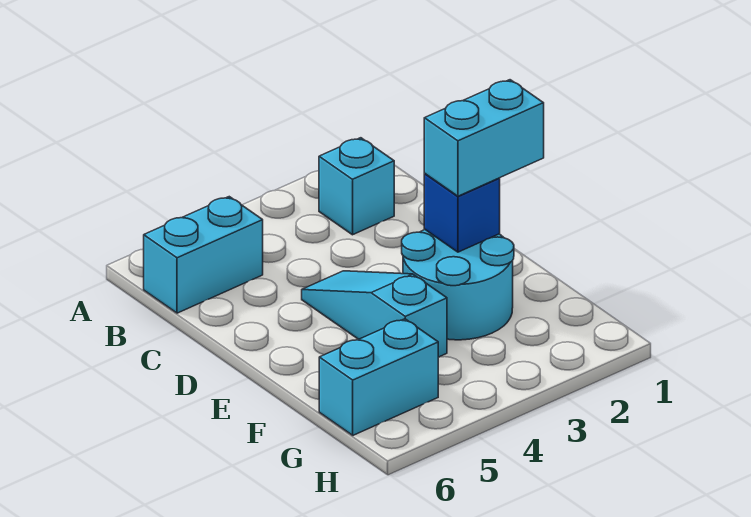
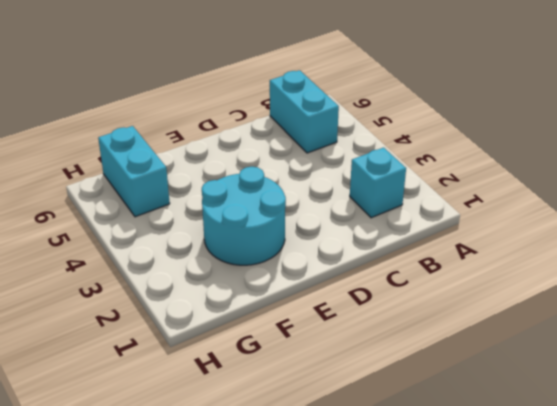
none -> cyan 1x3 slope [302,271,447,357]
none -> blue 1x1 brick [424,174,500,252]

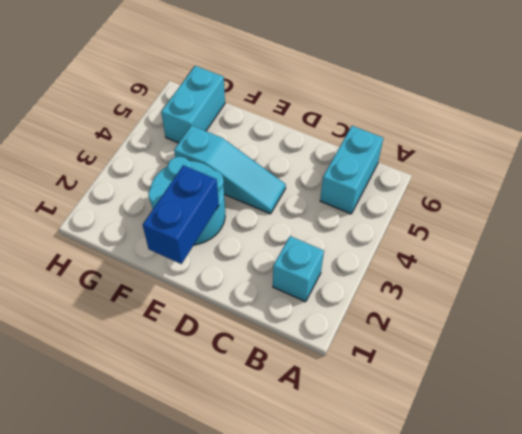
blue 1x2 brick [143,165,219,264] -> blue 1x1 brick [424,174,500,252]
none -> cyan 1x2 brick [424,80,544,196]

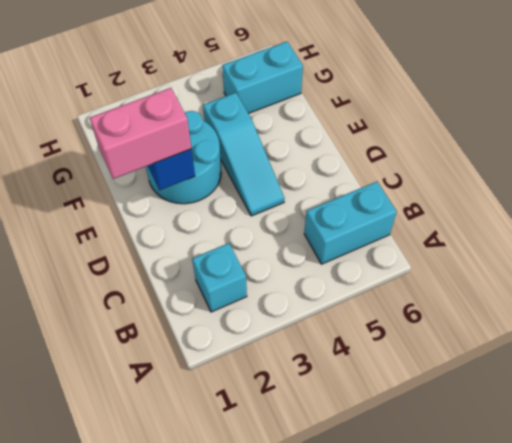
pink 1x2 brick [90,88,191,179] -> cyan 1x2 brick [424,80,544,196]

